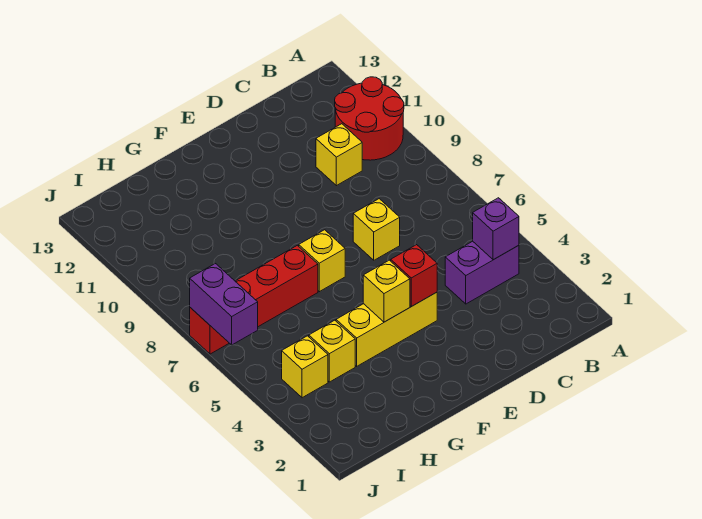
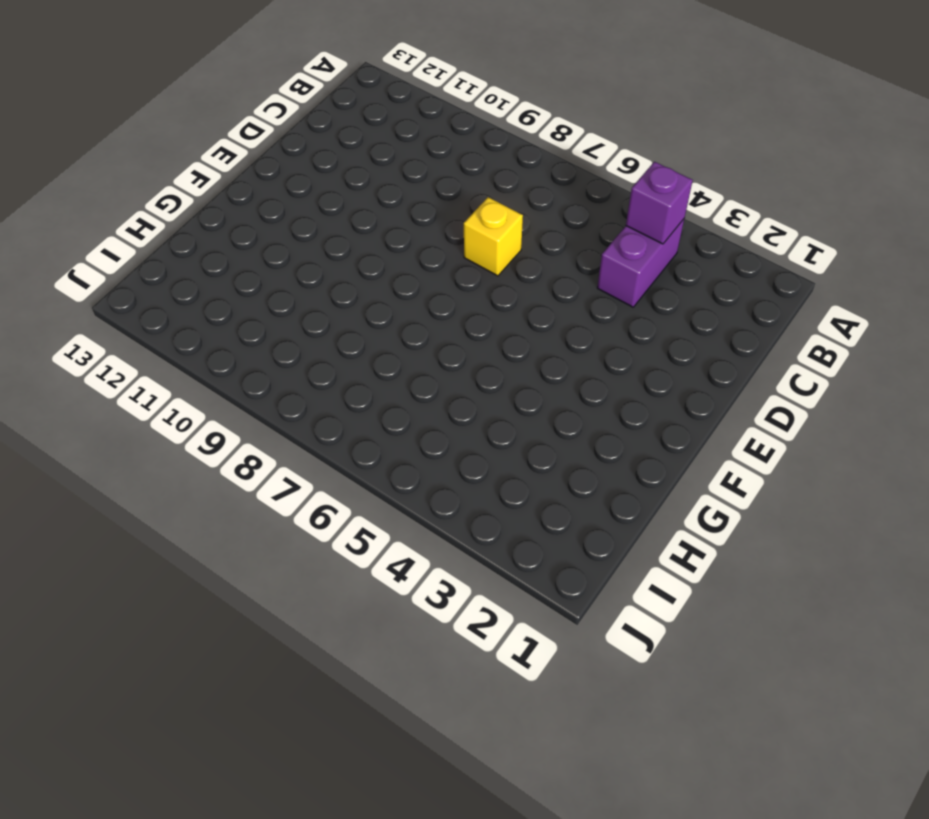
none -> red 2x2 round brick [335,77,404,160]
none -> yellow 1x1 brick [316,124,362,186]
none -> yellow 1x3 brick [336,292,437,366]

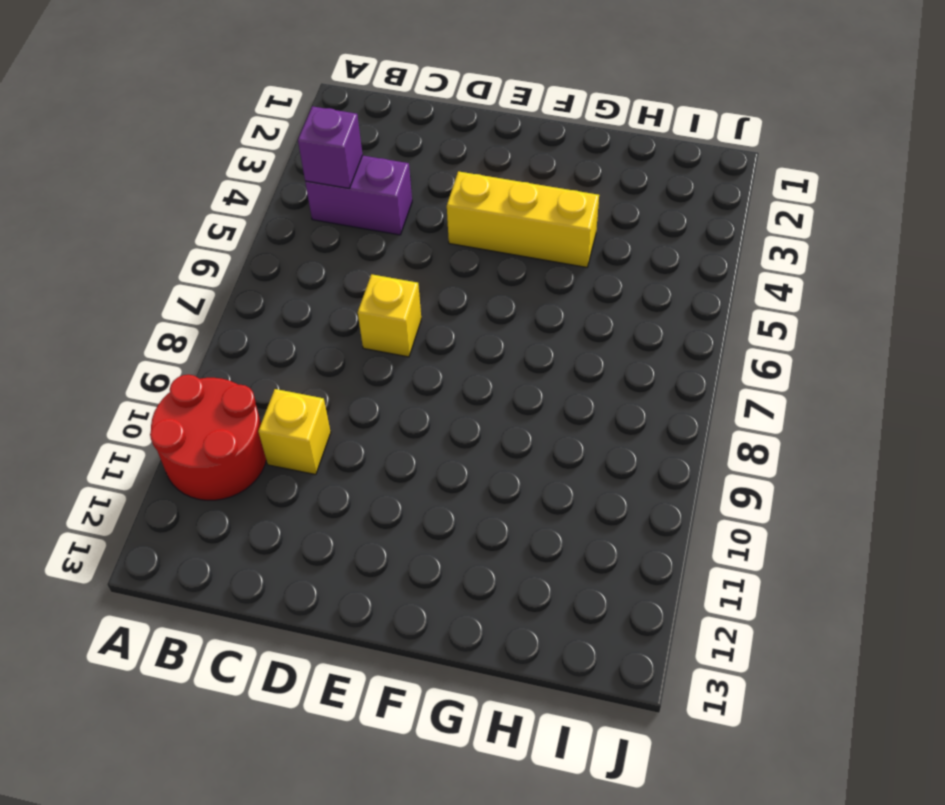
none -> yellow 1x1 brick [299,230,345,292]
none -> red 1x4 brick [190,245,318,354]
none -> yellow 1x1 brick [309,320,355,382]

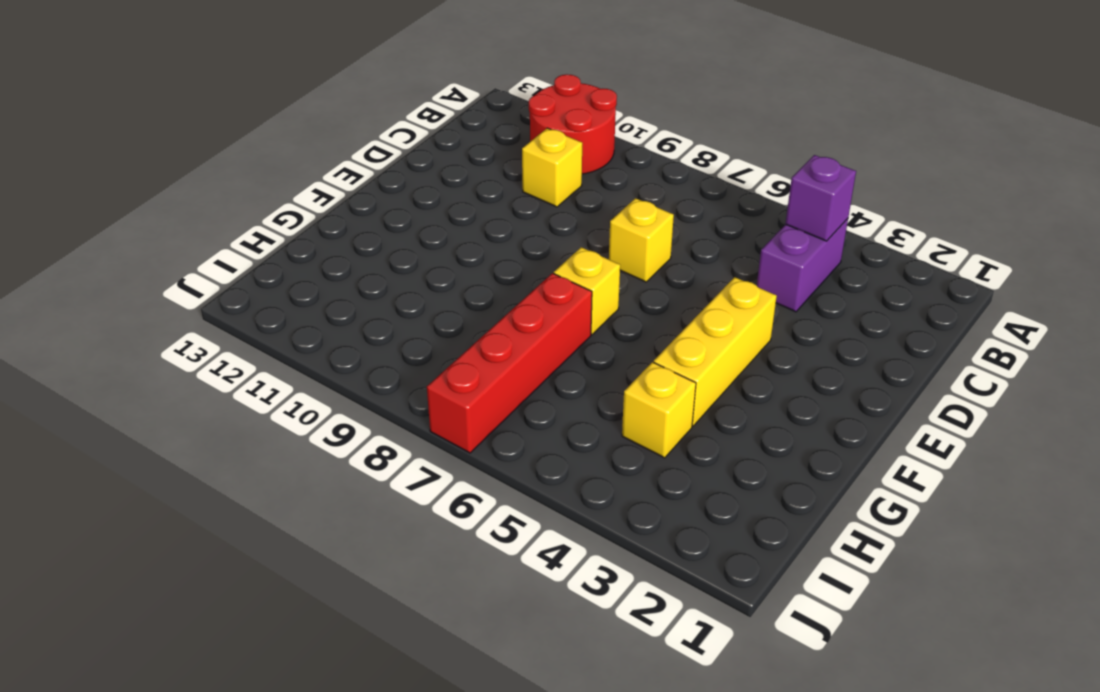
none -> yellow 1x1 brick [282,336,328,398]
none -> red 1x1 brick [391,245,437,307]
none -> yellow 1x1 brick [363,260,410,322]

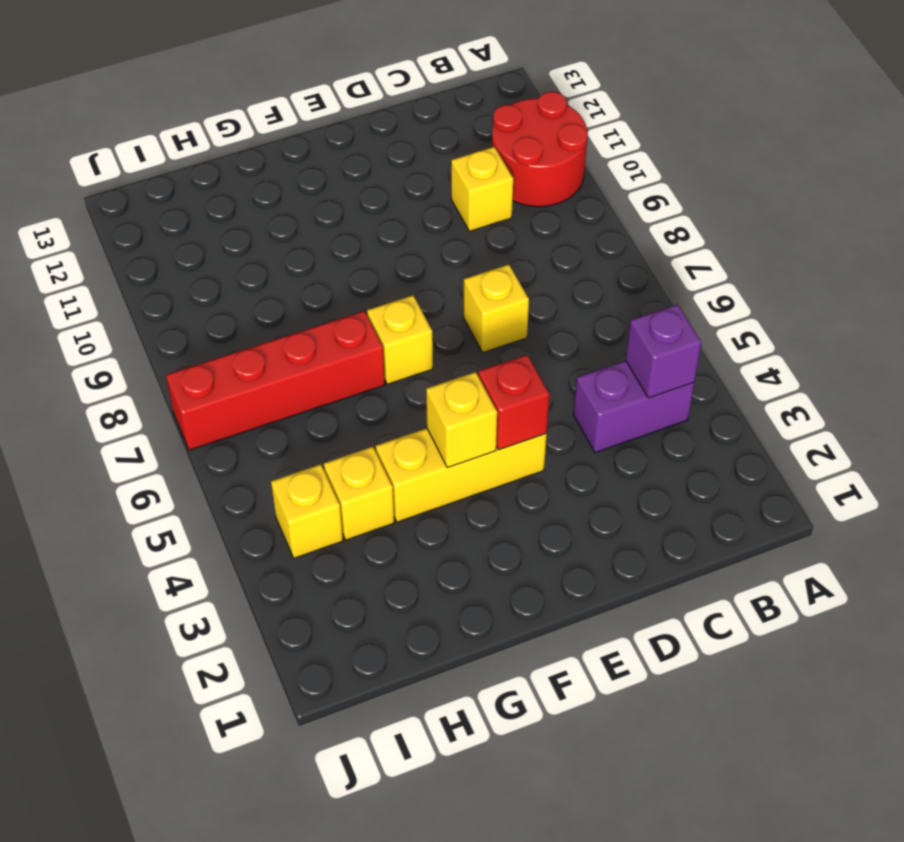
none -> purple 1x2 brick [190,264,258,345]

